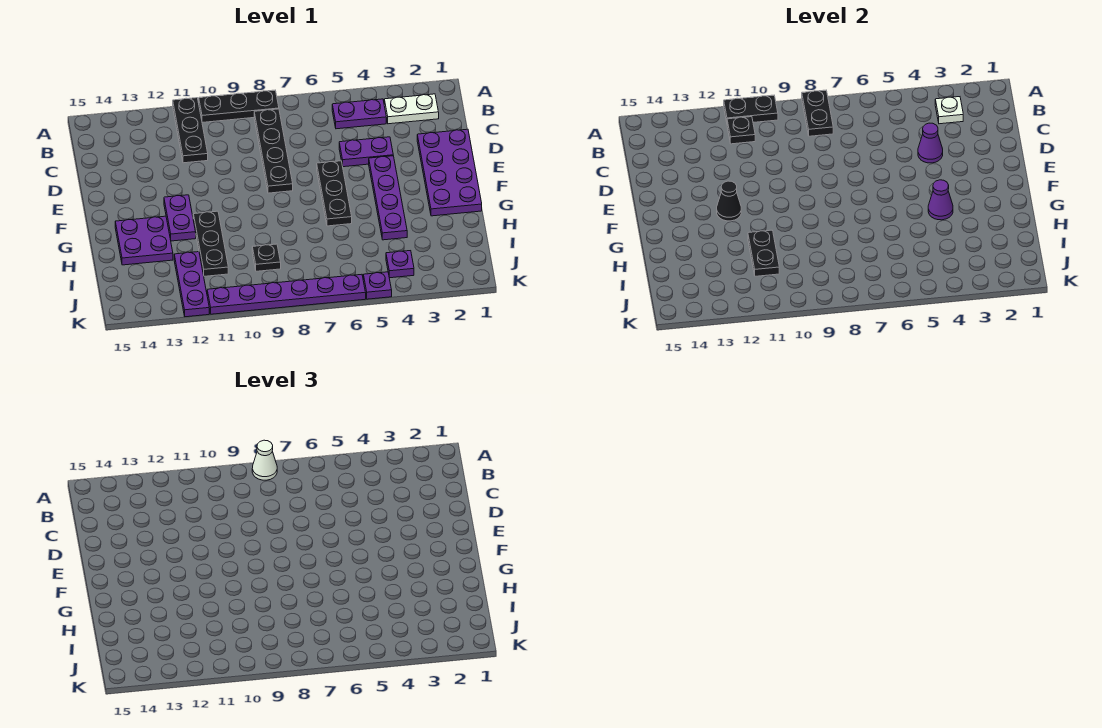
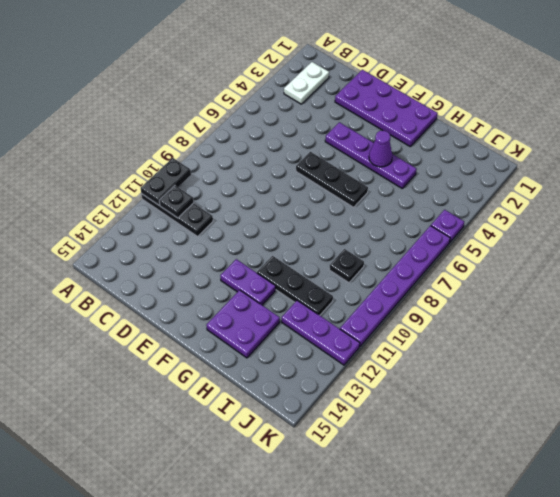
none -> black 1x3 plate [199,90,279,122]
none -> purple 1x2 plate [332,99,386,129]
none -> black 1x4 plate [254,109,293,193]

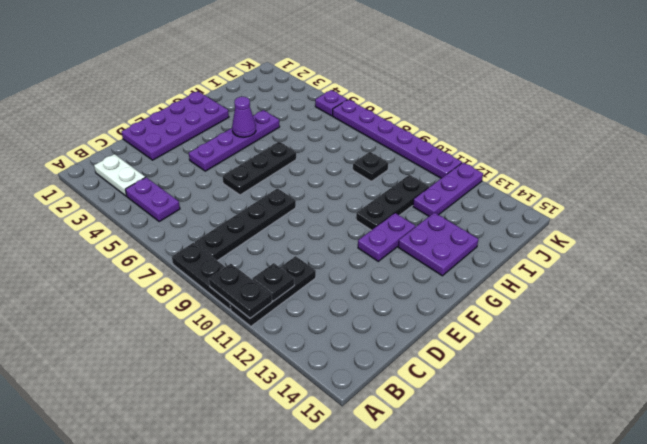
none -> purple 1x2 plate [339,137,393,167]
none -> purple 1x1 plate [386,251,414,278]
none -> black 1x2 plate [802,90,833,136]

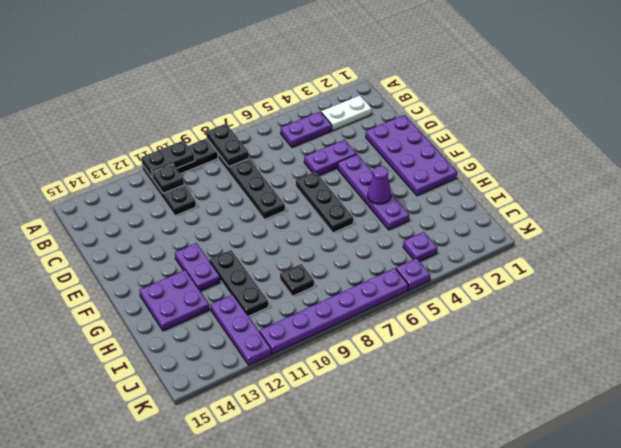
none -> white 1x1 plate [935,97,963,124]
none -> purple 1x1 cone [918,123,943,163]
none -> black 1x1 cone [717,181,741,221]

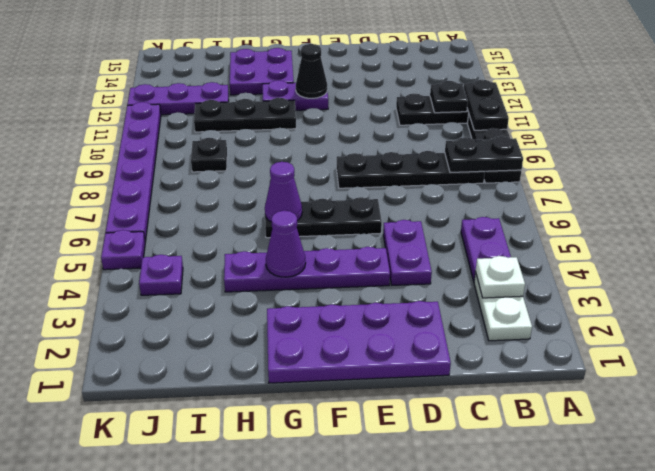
purple 1x1 cone [265,162,302,222] -> purple 1x1 cone moved to [918,123,943,163]
none -> black 1x2 plate [748,230,779,276]
none -> white 1x1 cone [252,440,277,480]

